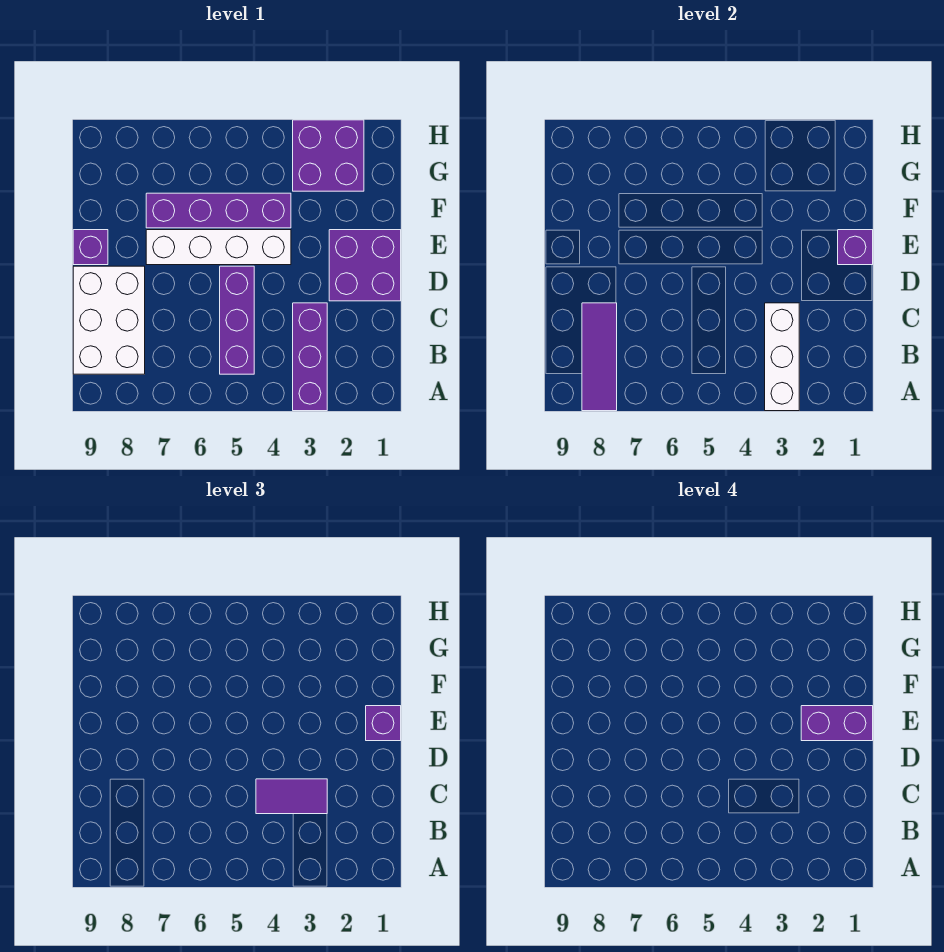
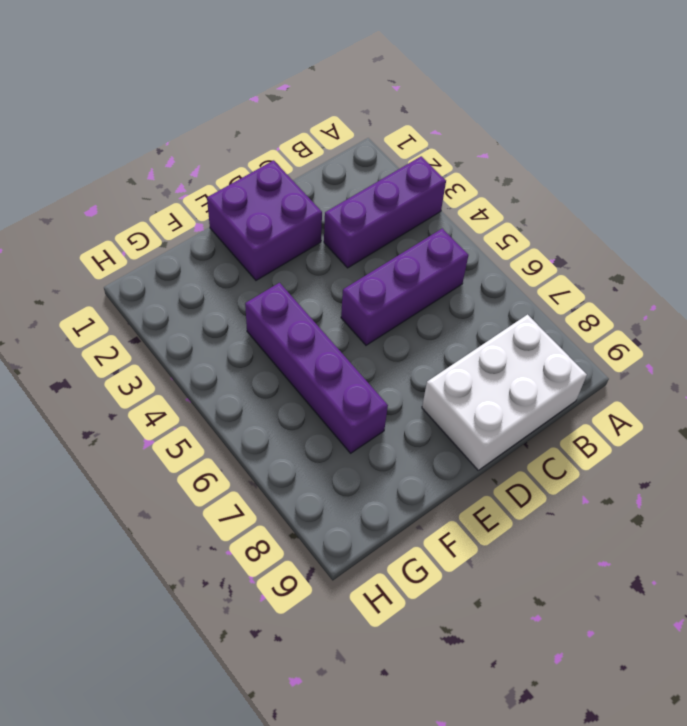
none -> white 1x4 brick [146,230,291,265]
none -> purple 1x1 brick [73,230,108,265]
none -> purple 2x2 brick [293,120,364,191]

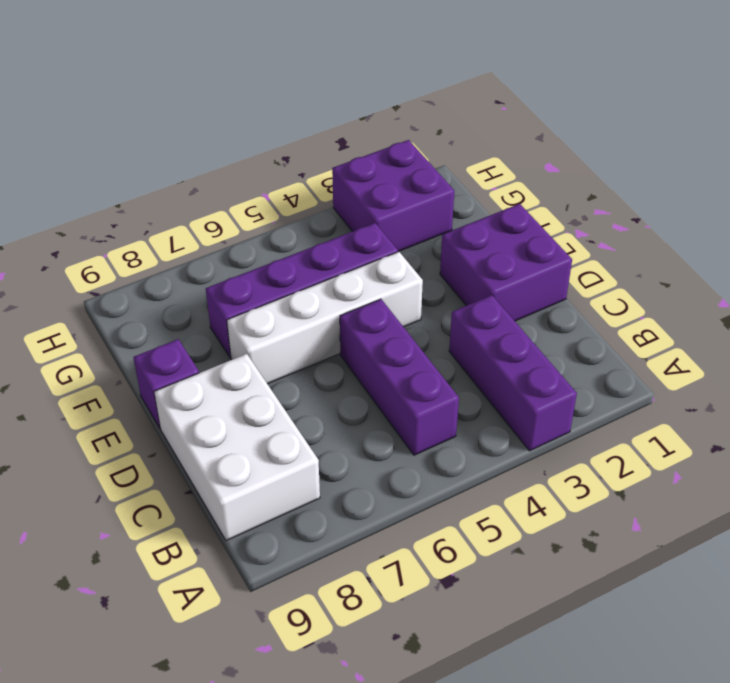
none -> white 1x3 brick [765,303,799,411]
none -> purple 1x3 tile [582,303,617,411]
none -> purple 1x1 brick [838,230,873,265]

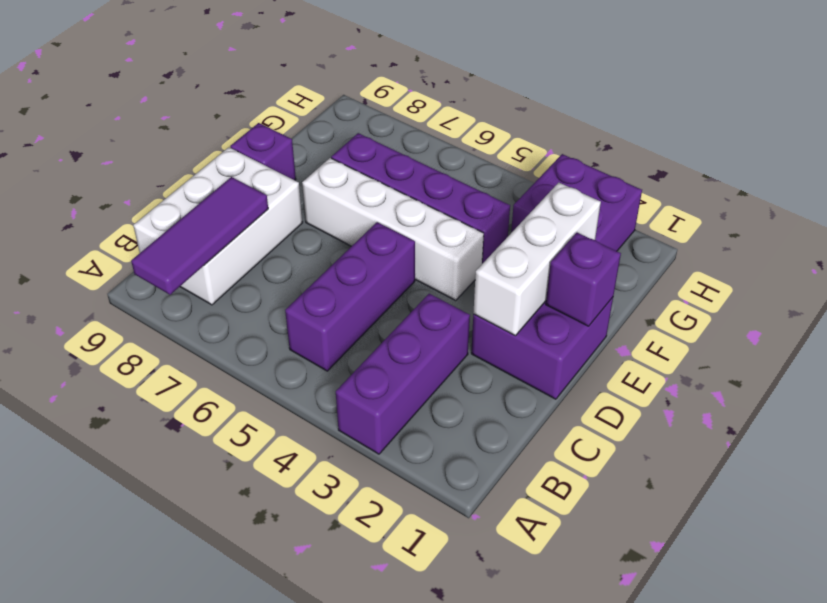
white 1x3 brick [473,183,601,336] -> white 1x3 brick moved to [765,303,799,411]
none -> purple 1x2 tile [256,779,327,814]
none -> purple 1x1 brick [366,706,401,741]
none -> purple 1x2 brick [801,706,873,741]

